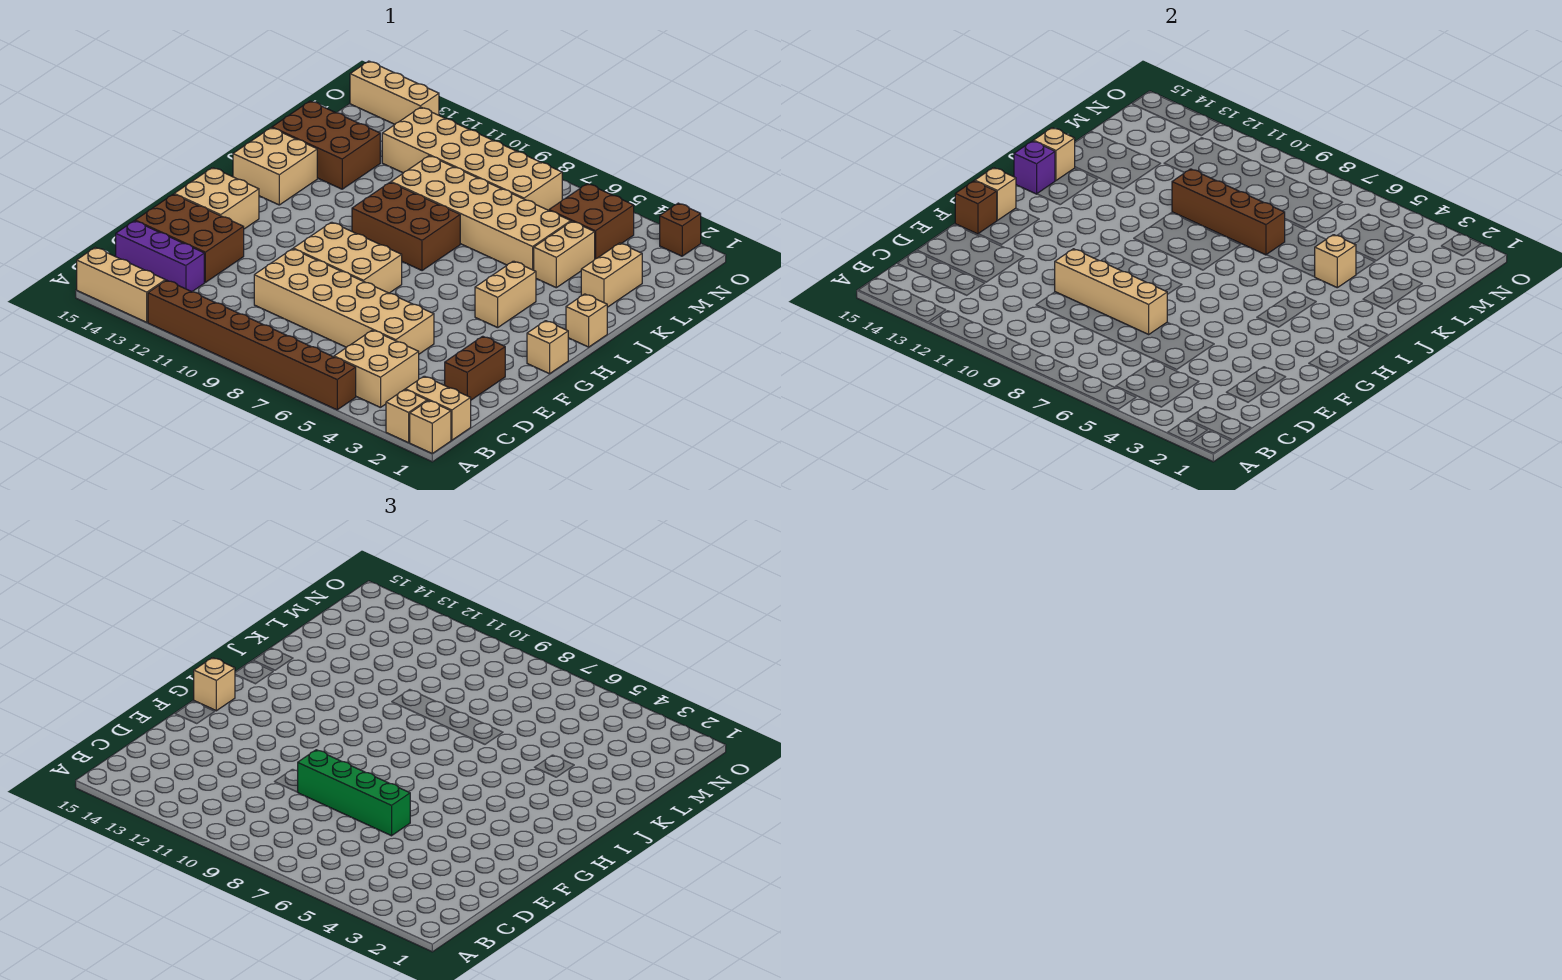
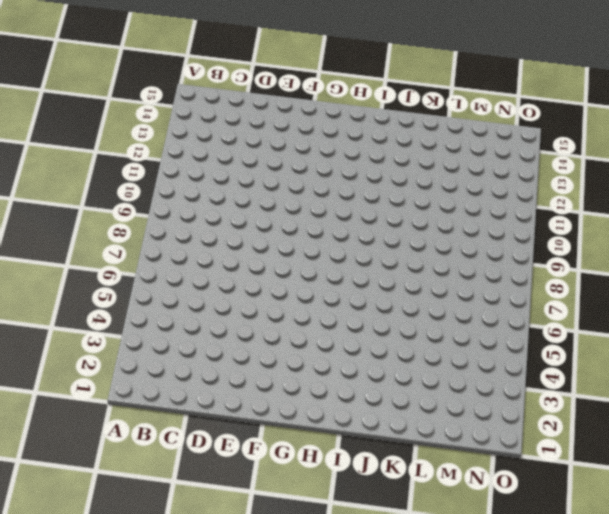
none -> tan 1x1 brick [410,400,451,453]
none -> tan 1x1 brick [386,390,427,443]
none -> brown 1x8 brick [148,280,356,410]
none -> tan 1x3 brick [77,247,165,322]

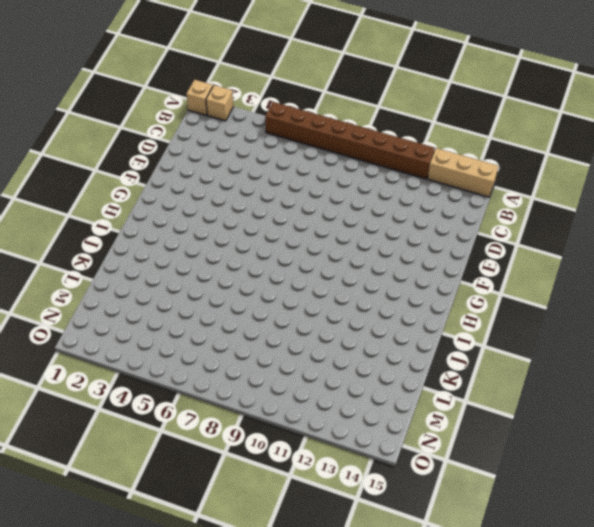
none -> tan 1x2 brick [405,376,471,440]
none -> tan 2x2 brick [334,330,419,408]
none -> purple 1x3 brick [116,221,204,292]
none -> brown 1x2 brick [445,336,505,400]

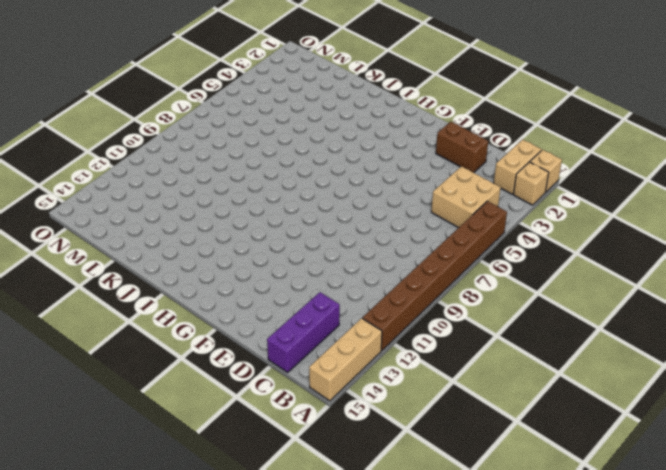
none -> tan 2x6 brick [254,249,434,354]
none -> brown 2x3 brick [135,194,244,282]
none -> tan 2x3 brick [293,222,402,293]
none -> tan 2x2 brick [174,168,259,229]

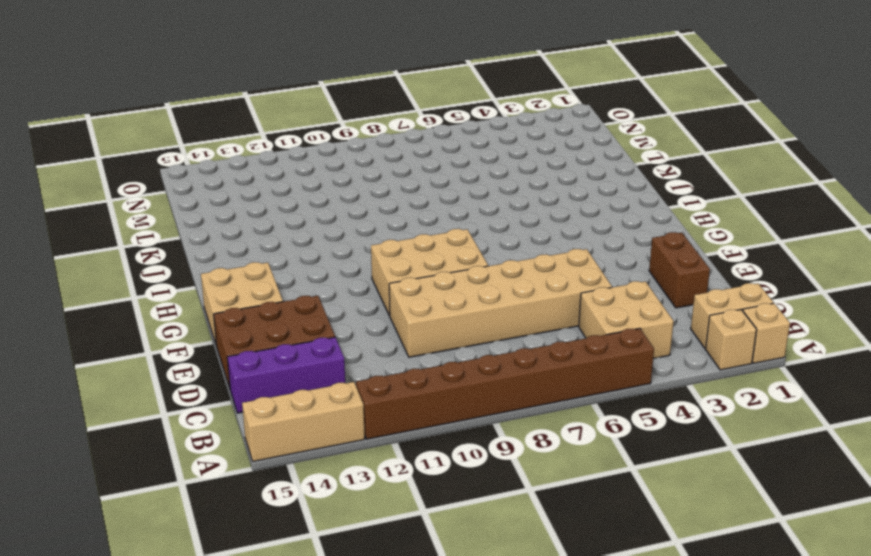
none -> tan 1x1 brick [527,321,568,374]
none -> tan 1x2 brick [475,261,536,328]
none -> tan 1x1 brick [566,294,607,347]
none -> brown 2x3 brick [352,182,460,271]

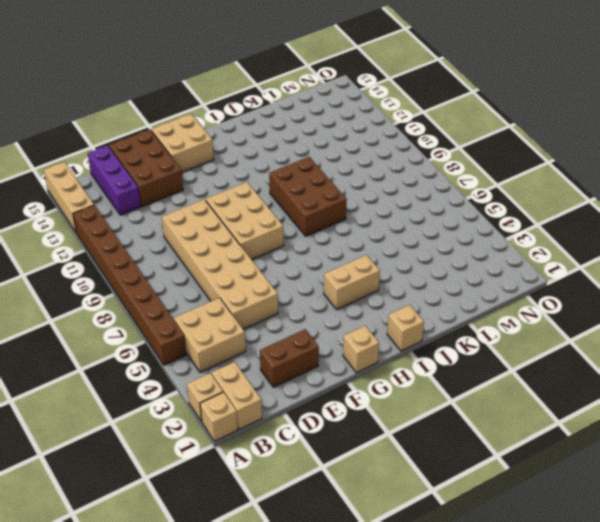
none -> tan 2x2 brick [233,128,317,205]
none -> tan 1x2 brick [581,243,642,307]
none -> tan 1x2 brick [534,221,595,288]
none -> tan 2x6 brick [391,156,571,270]

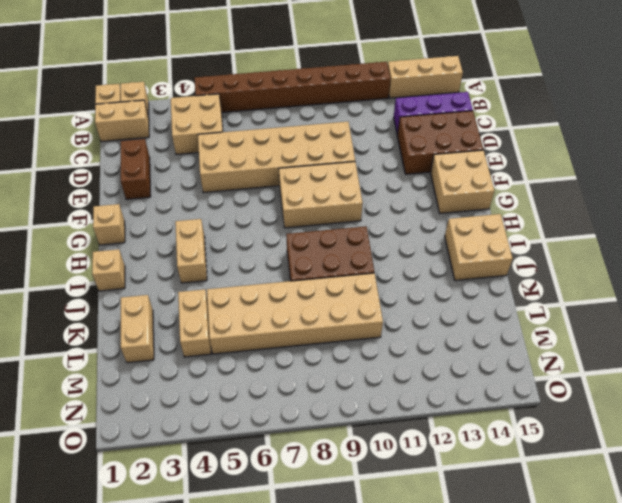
none -> brown 2x3 brick [272,101,380,189]
none -> brown 2x2 brick [549,184,634,259]
none -> tan 2x6 brick [382,107,562,210]
none -> brown 1x1 brick [660,203,701,256]

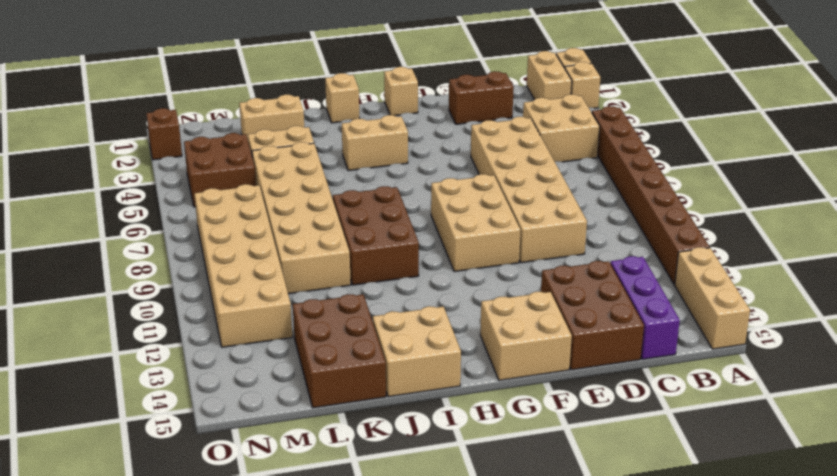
none -> tan 1x3 brick [350,61,439,124]
none -> tan 1x4 brick [1055,249,1167,334]
none -> brown 1x1 brick [955,181,997,234]
none -> tan 1x1 brick [975,168,1016,220]

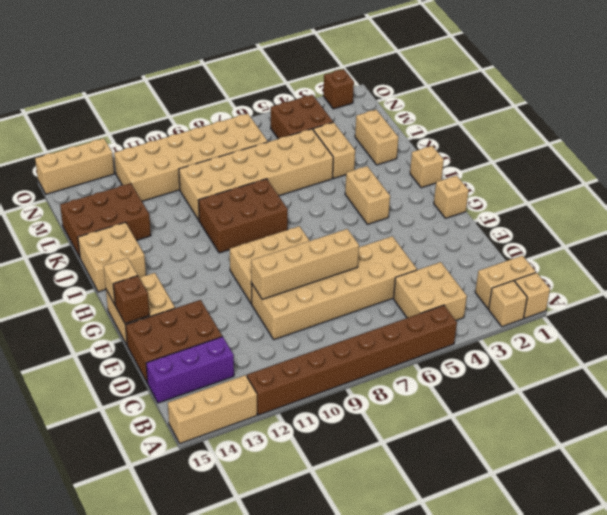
none -> brown 1x2 brick [445,336,505,400]
none -> purple 1x1 brick [1014,141,1055,194]
none -> tan 1x1 brick [1033,128,1075,180]
none -> tan 1x1 brick [1315,235,1356,288]

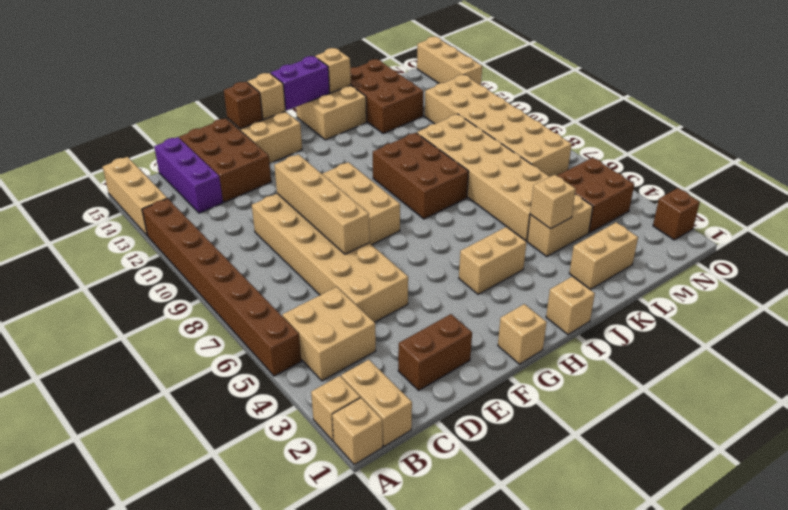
purple 1x2 brick [271,56,330,110] -> purple 1x1 brick [1014,141,1055,194]
none -> brown 1x4 brick [1172,169,1285,255]
none -> green 1x4 brick [298,750,410,836]
none -> tan 1x1 brick [194,658,235,711]

